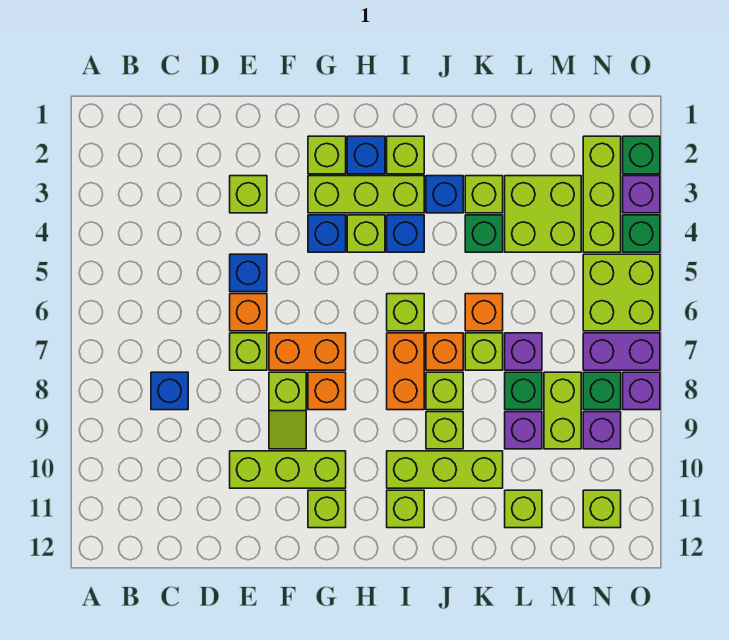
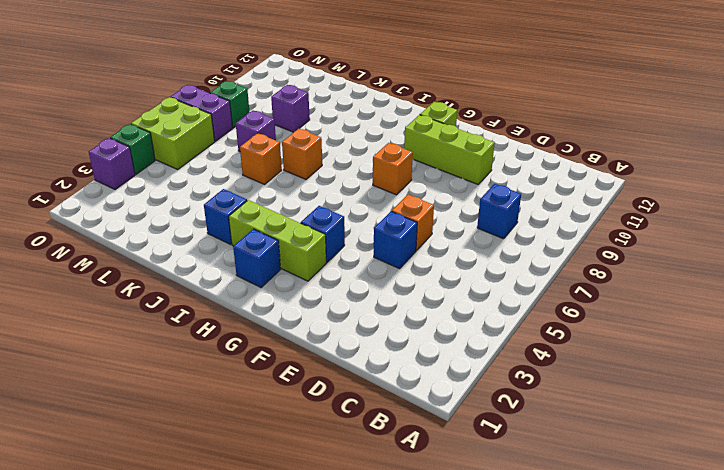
none -> lime 1x1 brick [230,176,267,213]
none -> lime 1x1 brick [230,333,267,370]
none -> orange 1x2 brick [269,333,346,370]
none -> lime 1x2 slope [269,372,306,449]

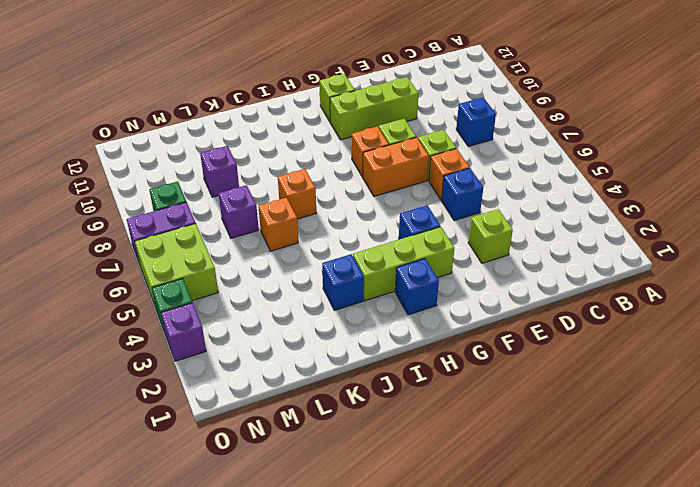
none -> lime 1x1 brick [308,136,346,174]
none -> lime 1x1 brick [347,215,385,252]
none -> lime 1x1 brick [387,136,424,174]
none -> blue 1x1 brick [387,215,424,252]

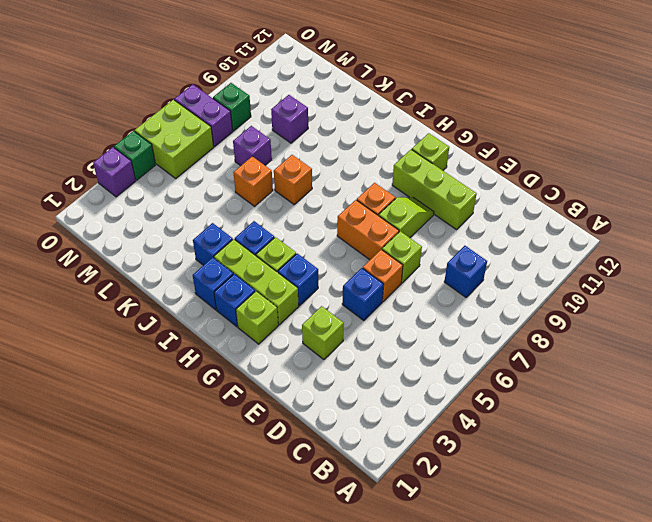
blue 1x1 brick [193,257,233,310] -> lime 1x1 brick [387,136,424,174]
none -> lime 1x1 brick [387,294,424,331]
none -> orange 1x2 brick [387,333,424,410]
none -> lime 1x3 brick [387,451,503,488]
none -> lime 1x1 brick [387,490,424,528]

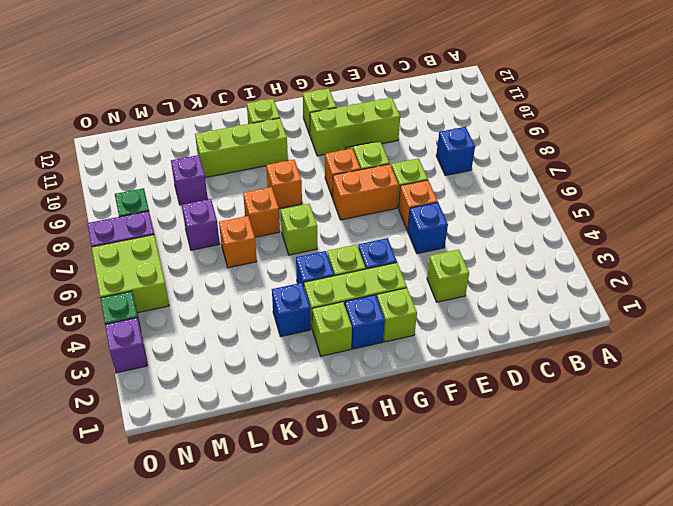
orange 1x1 brick [266,160,302,209] -> orange 1x2 brick [387,333,424,410]
none -> lime 1x1 brick [426,372,463,410]
none -> lime 1x1 brick [426,412,463,449]
none -> lime 1x1 brick [465,176,503,213]
none -> green 1x1 brick [465,215,503,252]

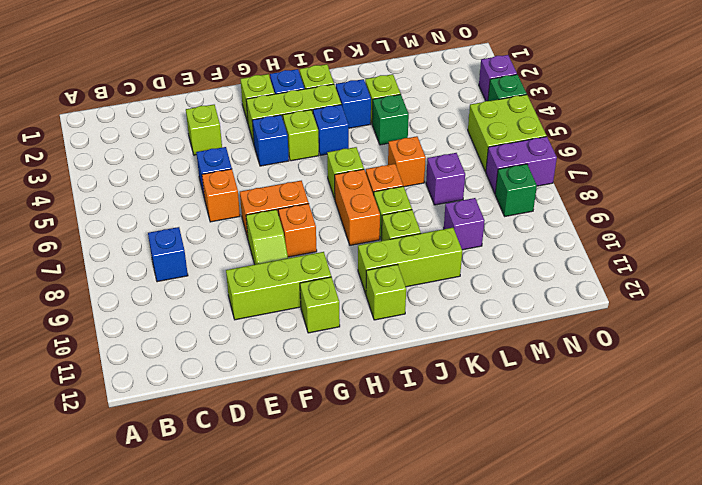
none -> lime 1x1 brick [230,333,267,370]
none -> lime 1x1 brick [465,333,503,370]
none -> lime 2x2 brick [505,176,581,252]
none -> green 1x1 brick [505,372,542,410]

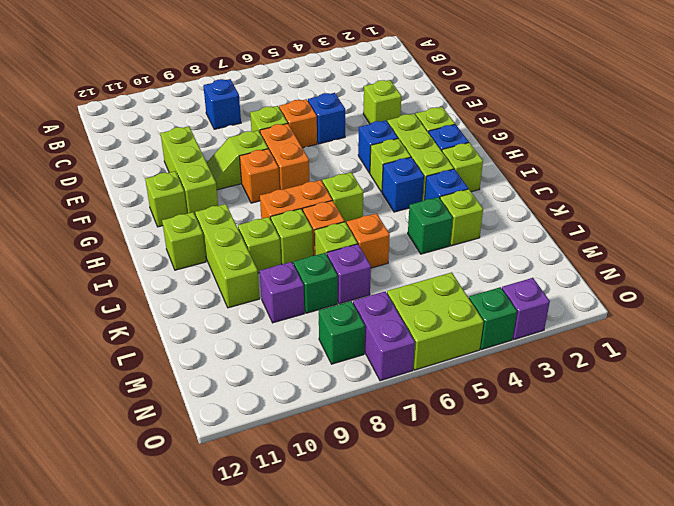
none -> lime 2x2 brick [505,176,581,252]
none -> lime 1x1 brick [505,490,542,528]
none -> lime 1x2 brick [544,372,581,449]
none -> lime 1x3 brick [583,136,621,252]

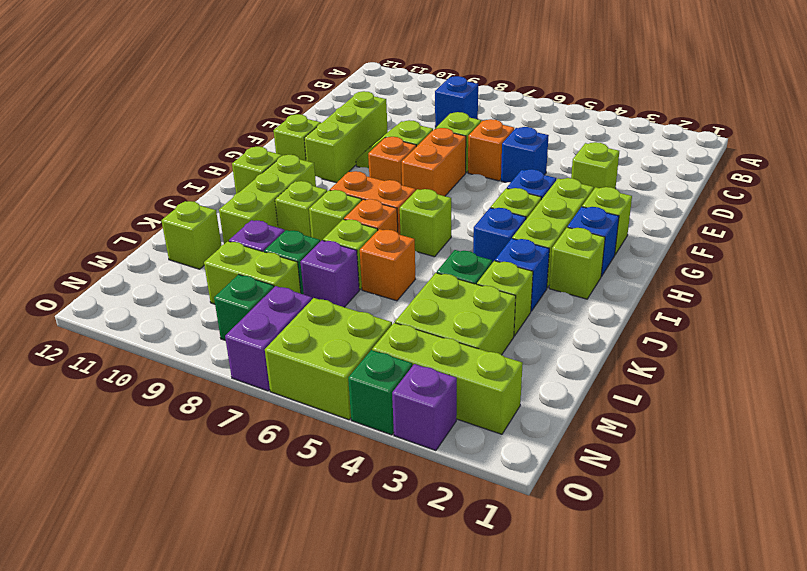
none -> purple 1x1 brick [583,412,621,449]
none -> lime 1x1 brick [583,490,621,528]
none -> green 1x1 brick [623,136,660,174]
none -> purple 1x1 brick [623,372,660,410]

